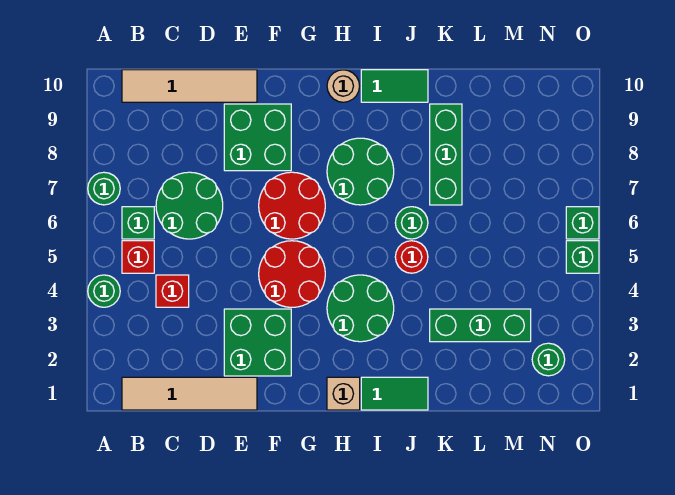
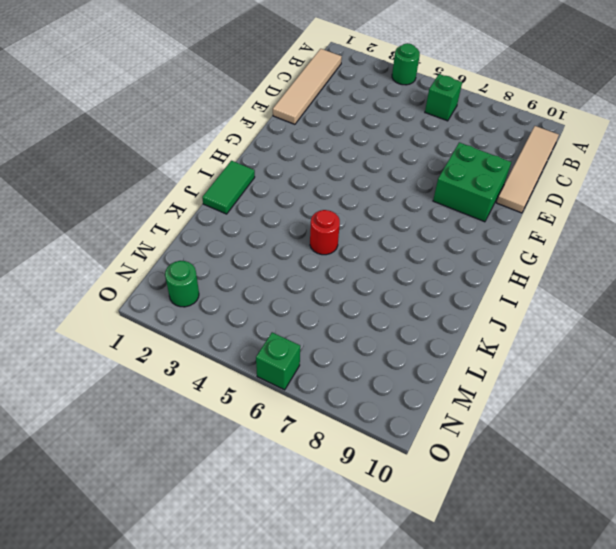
none -> green 1x1 round brick [88,172,120,205]
none -> red 1x1 brick [122,241,154,273]
none -> red 1x1 brick [156,275,189,307]

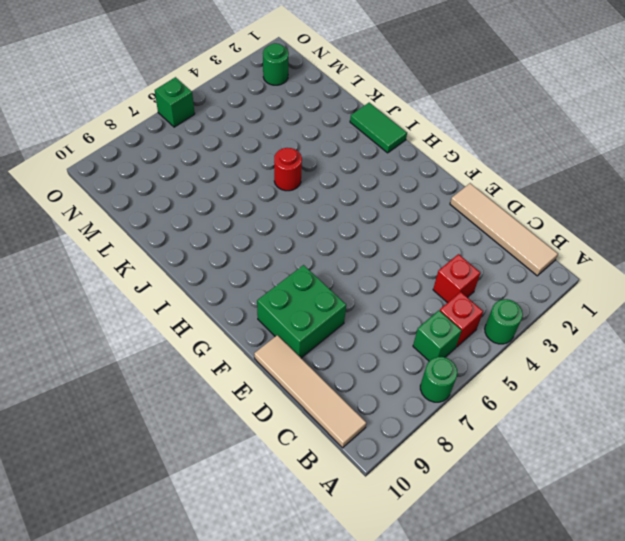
none -> green 2x2 round brick [156,172,223,239]
none -> green 2x2 brick [224,309,291,376]
none -> red 2x2 round brick [259,241,325,307]

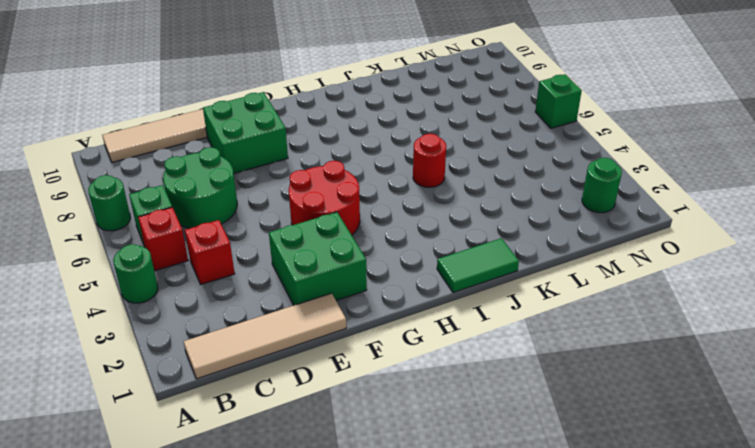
none -> red 2x2 round brick [259,172,325,239]
none -> tan 1x1 brick [327,377,360,410]
none -> green 2x2 round brick [327,275,394,342]

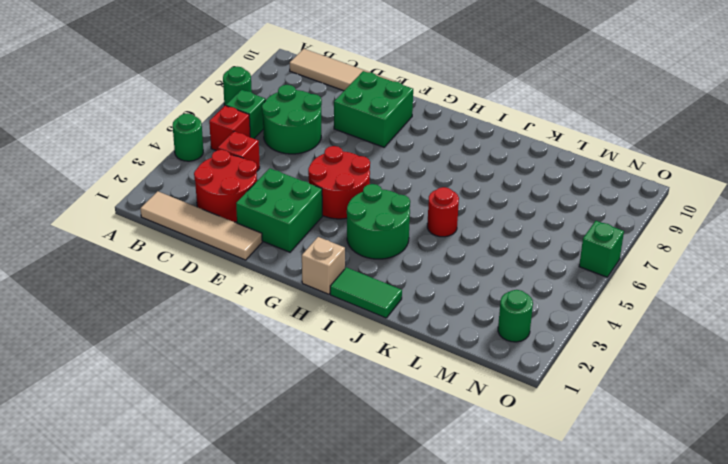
red 2x2 round brick [194,150,257,222] -> red 2x2 round brick moved to [259,172,325,239]
none -> green 2x2 round brick [327,138,394,205]
none -> tan 1x1 round brick [327,70,360,102]
none -> green 1x2 tile [361,70,428,102]

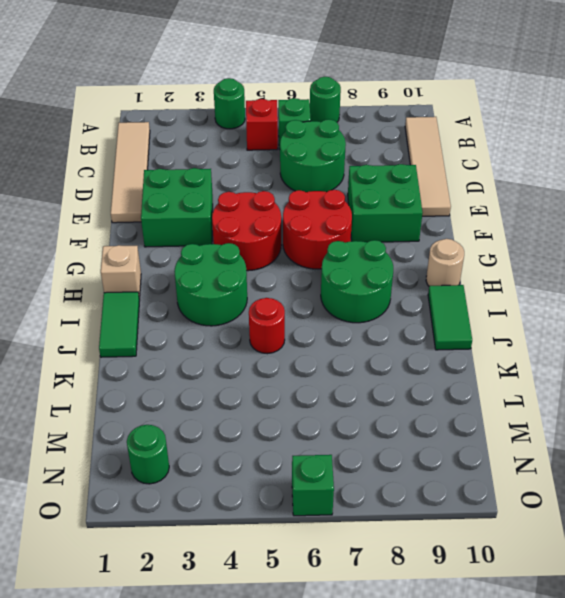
none -> red 1x1 brick [156,275,189,307]
none -> green 1x1 round brick [395,207,428,239]
none -> green 1x3 brick [430,309,531,342]

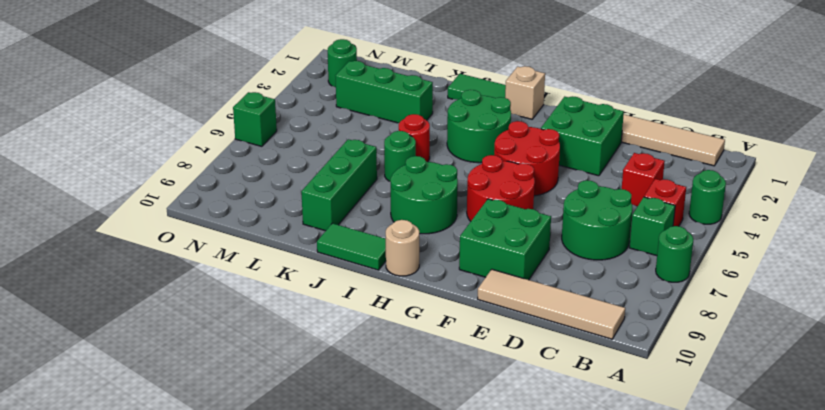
none -> green 1x1 brick [566,241,599,273]

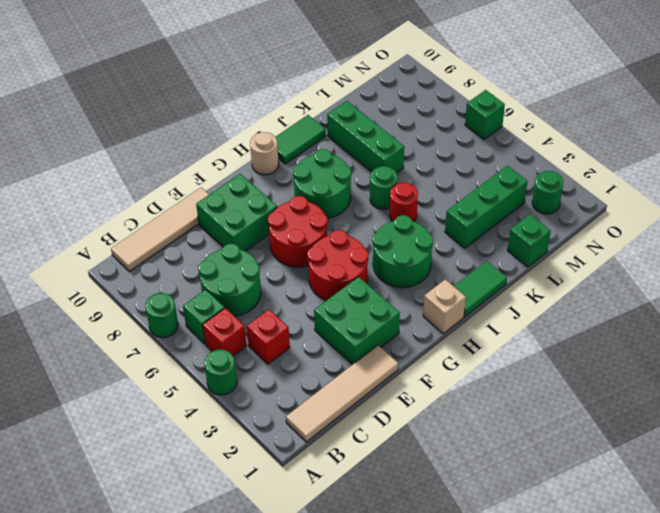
green 1x1 brick [507,214,550,267] -> green 1x1 brick moved to [566,241,599,273]

